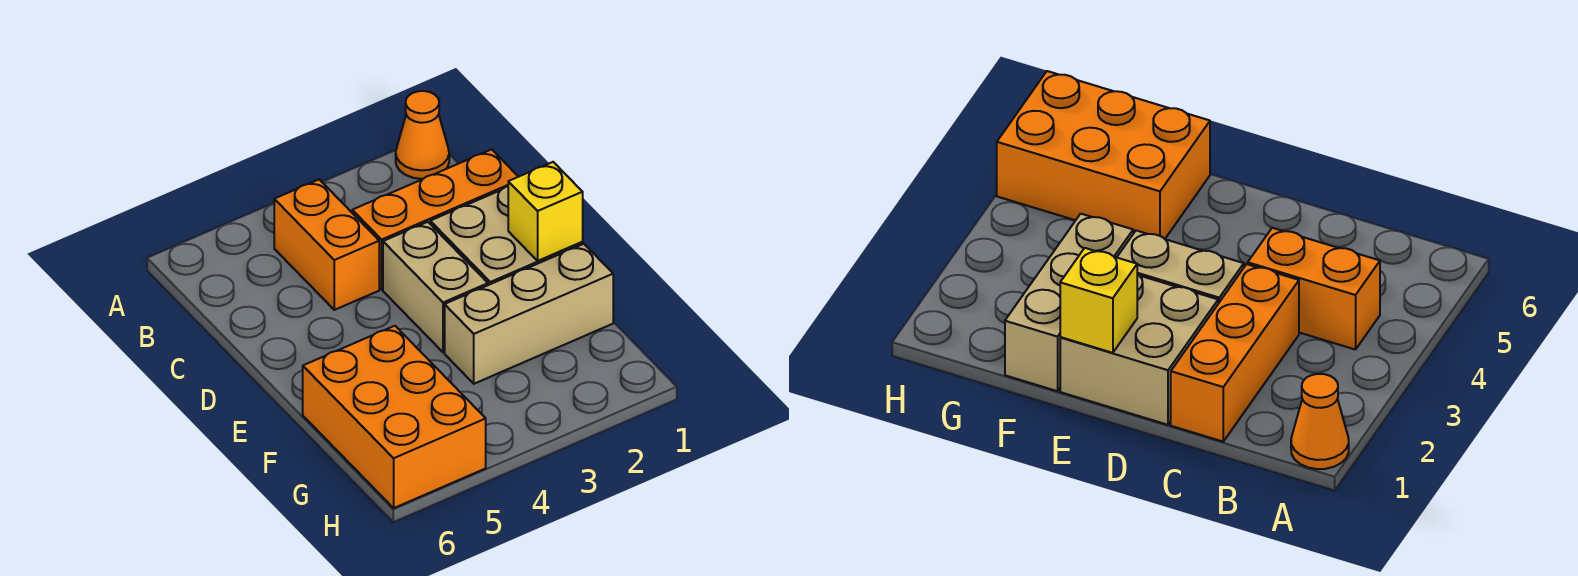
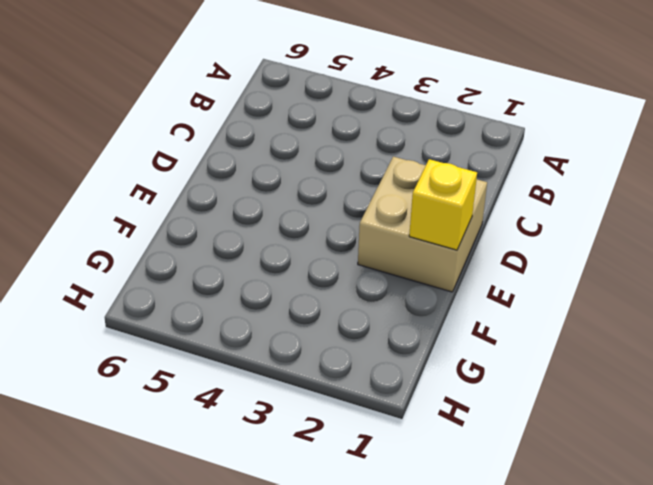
none -> orange 1x1 cone [396,91,449,179]
none -> orange 1x2 brick [274,180,379,310]

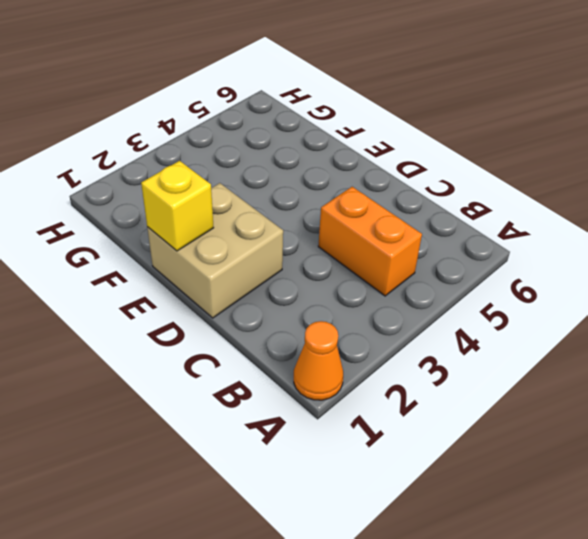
none -> orange 1x3 brick [352,149,518,289]
none -> tan 1x2 brick [383,222,488,352]

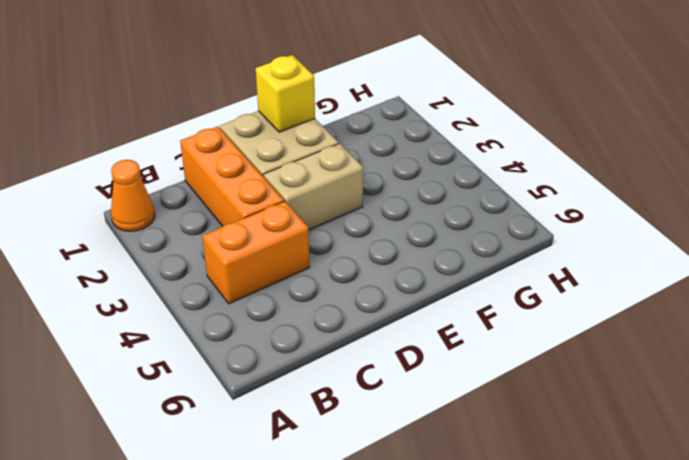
none -> tan 1x3 brick [445,244,613,384]
none -> orange 2x3 brick [303,326,486,508]

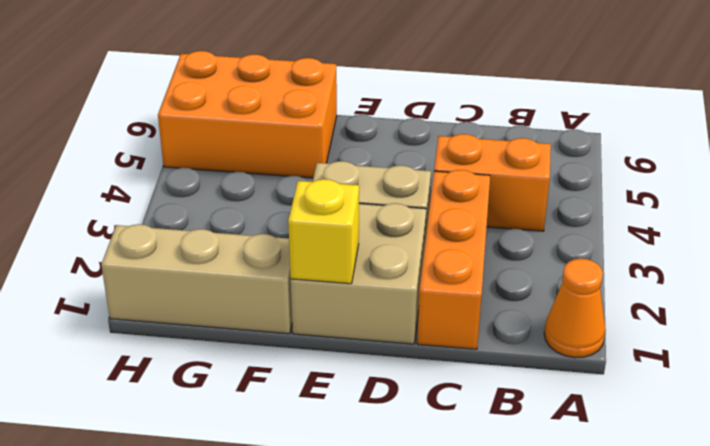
tan 1x3 brick [101,224,292,334] -> tan 1x3 brick turned to [445,244,613,384]

